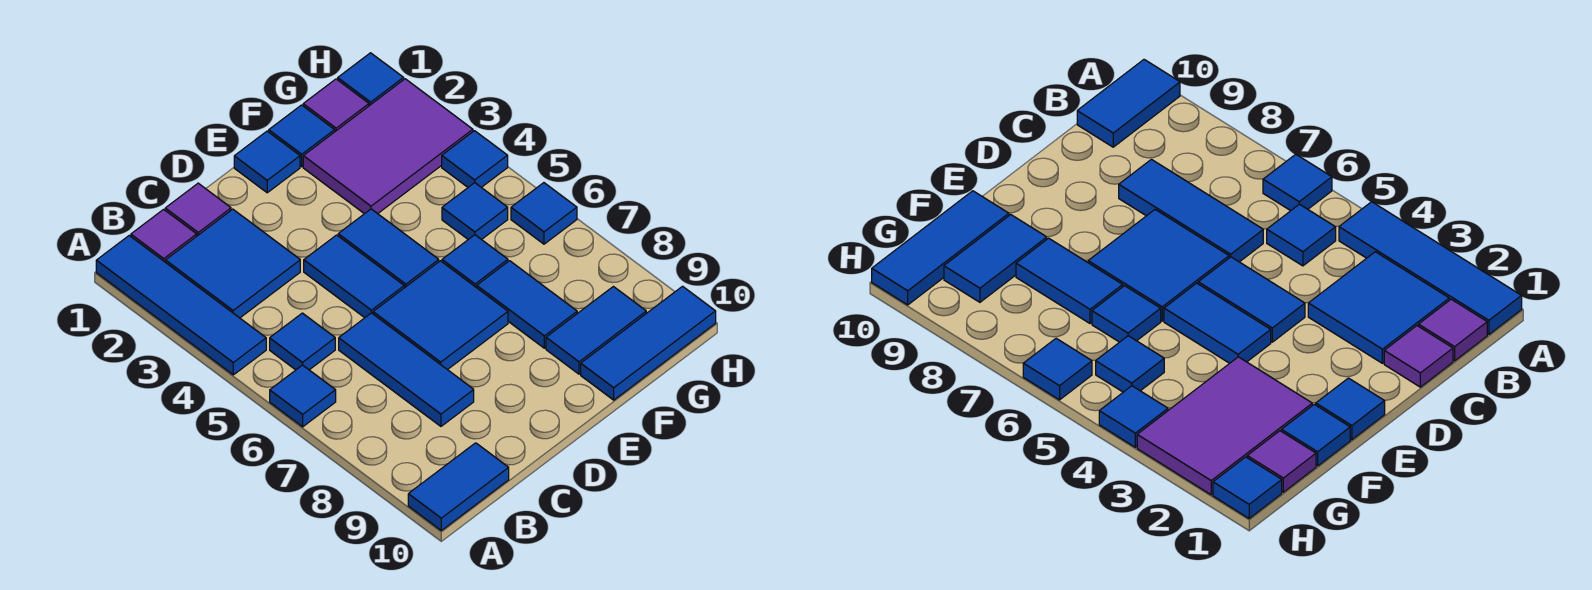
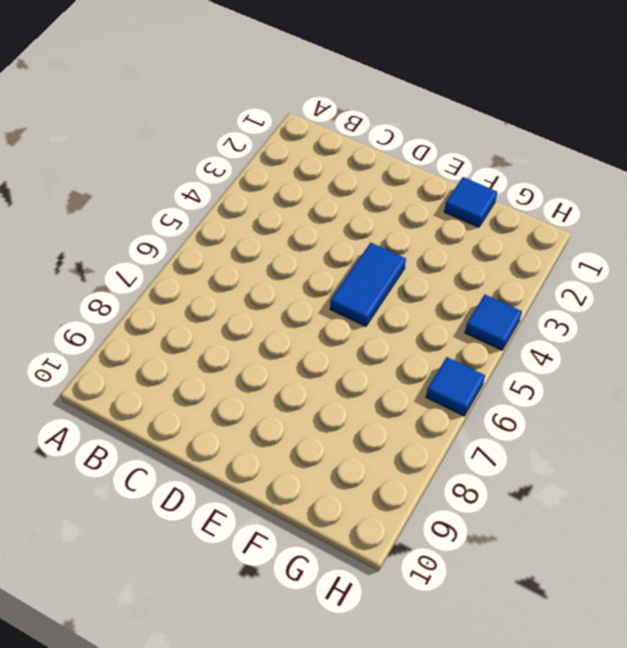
none -> blue 1x4 tile [96,236,266,375]
none -> blue 1x1 tile [270,365,336,427]
none -> blue 1x2 tile [408,443,509,530]

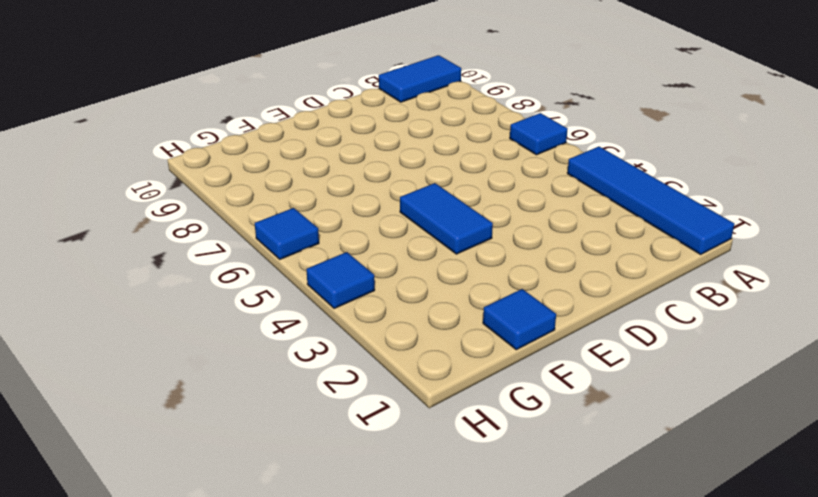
none -> purple 1x1 tile [131,209,197,262]
none -> blue 2x2 tile [166,209,300,318]
none -> blue 1x1 tile [270,313,335,370]

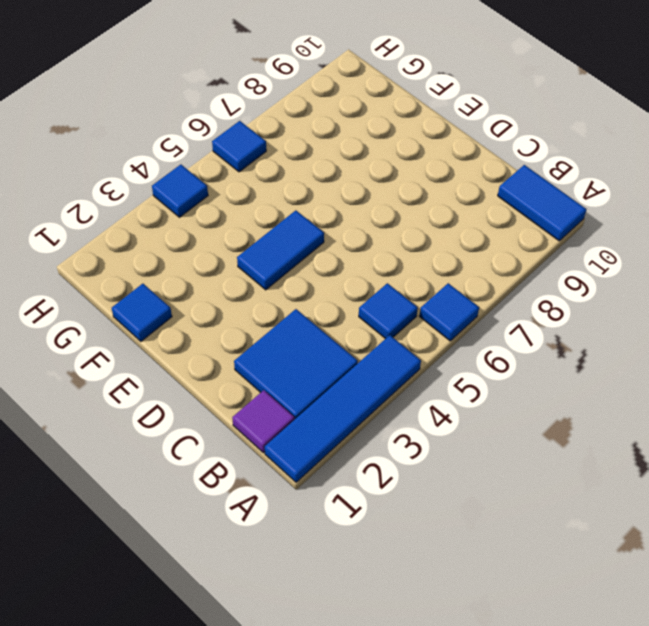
none -> purple 1x1 tile [165,183,231,236]
none -> blue 1x3 tile [339,313,474,426]
none -> blue 1x2 tile [304,235,404,318]

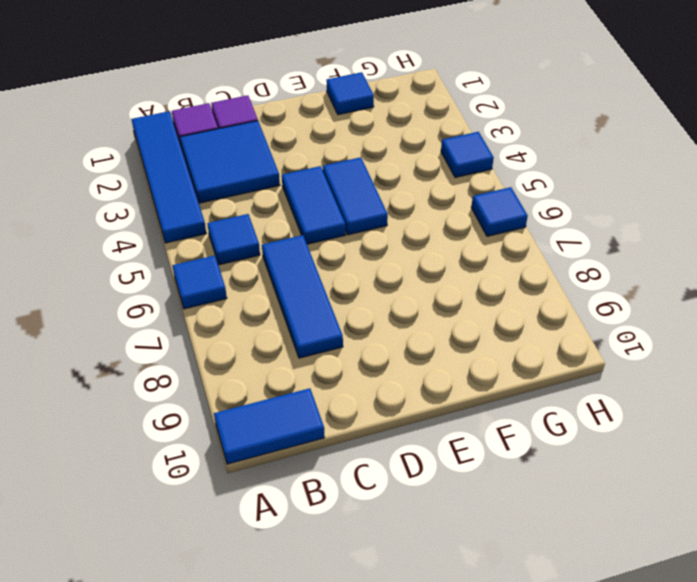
none -> blue 2x2 tile [373,261,508,370]
none -> blue 1x1 tile [234,131,300,193]
none -> purple 2x3 tile [303,79,473,214]

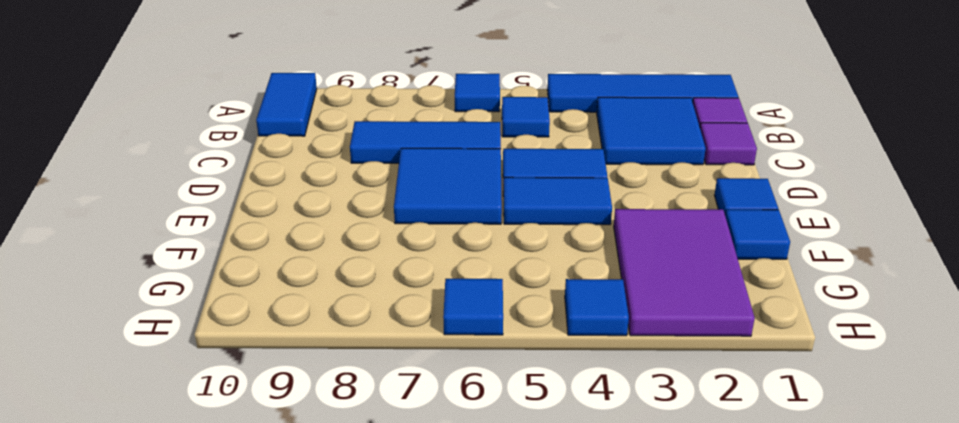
none -> blue 1x1 tile [442,235,508,288]
none -> blue 1x2 tile [477,261,577,348]
none -> blue 1x2 tile [546,287,646,374]

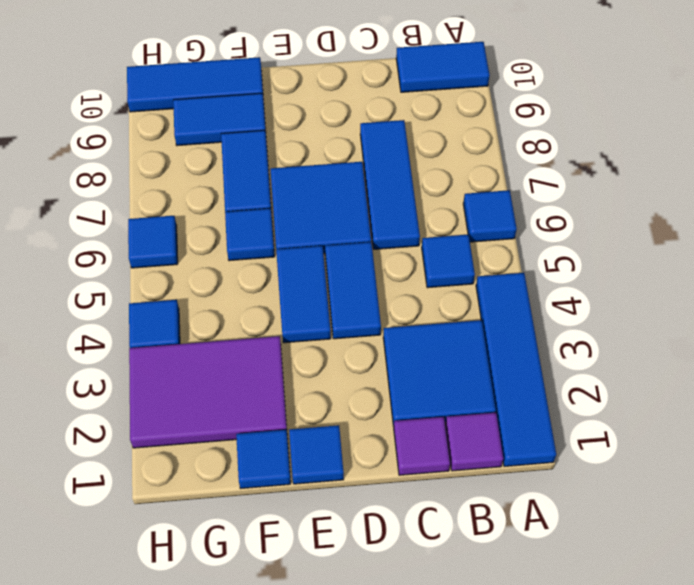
none -> purple 1x1 tile [303,79,369,131]
none -> blue 1x1 tile [442,183,508,240]
none -> blue 1x1 tile [338,53,404,106]

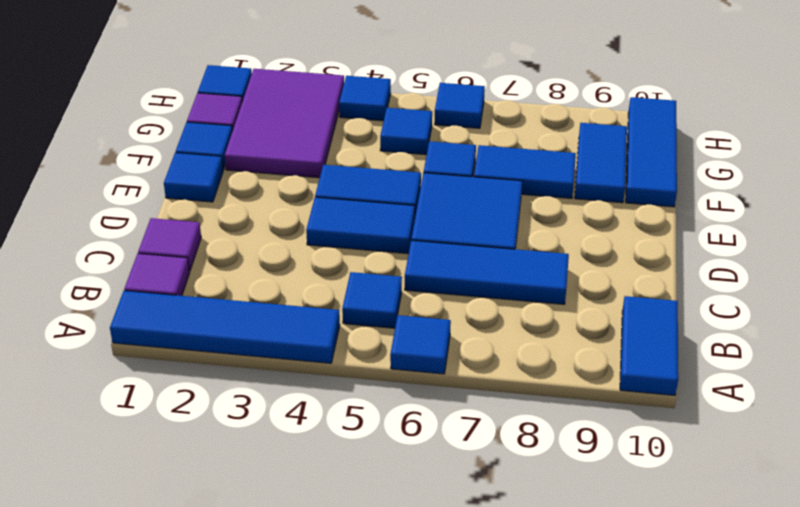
none -> blue 2x2 tile [166,209,300,318]

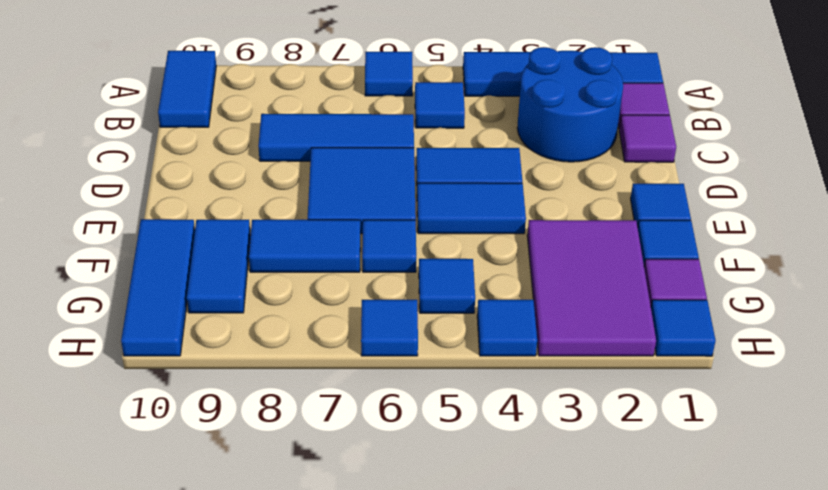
blue 2x2 round brick [517,47,623,162] -> blue 2x2 tile [166,209,300,318]

